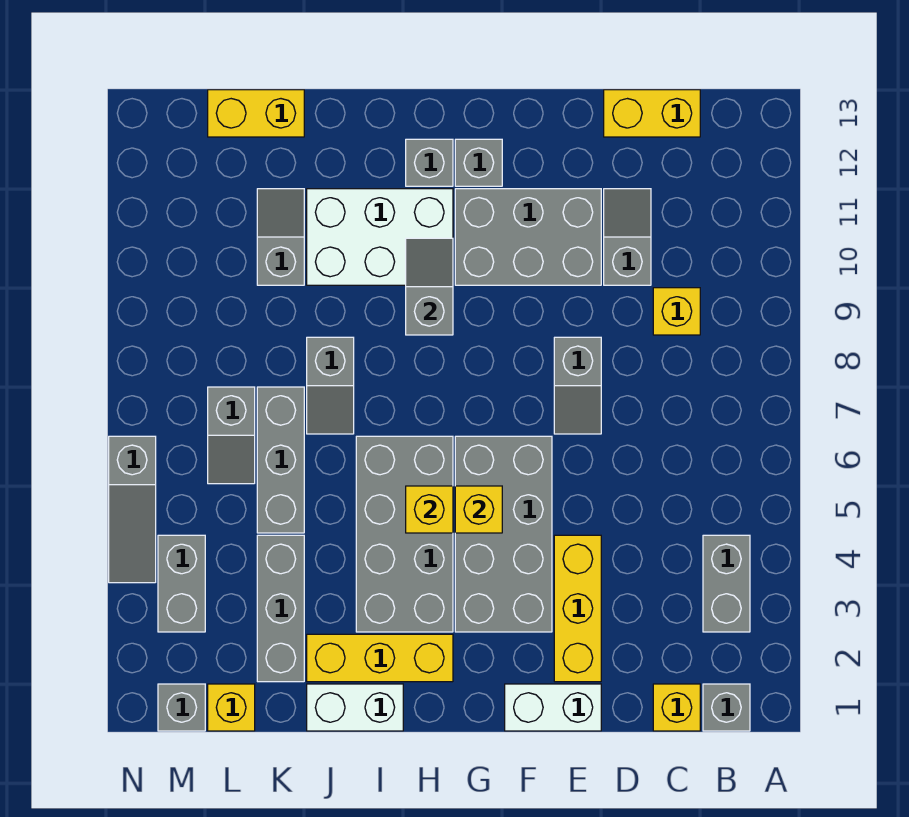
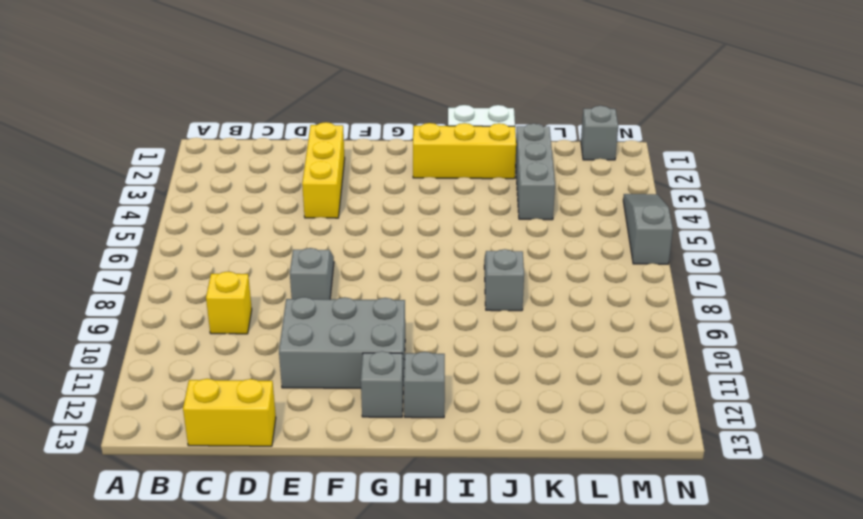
none -> grey 1x1 brick [703,684,750,731]
none -> grey 1x2 brick [703,535,750,632]
none -> yellow 1x1 brick [653,684,700,731]
none -> grey 1x2 slope [604,189,651,285]

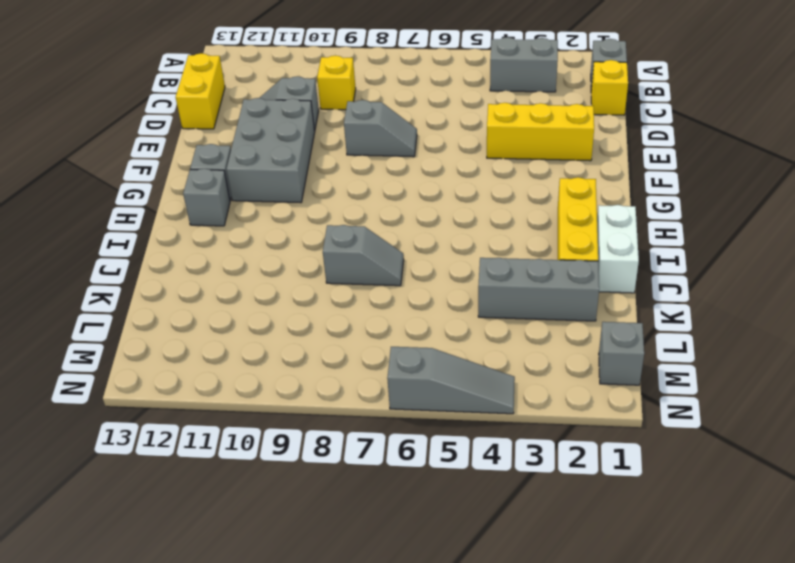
none -> white 1x2 brick [505,684,601,731]
none -> grey 2x4 brick [455,436,552,632]
none -> grey 2x4 brick [356,436,453,632]
none -> white 2x3 brick [307,189,453,285]

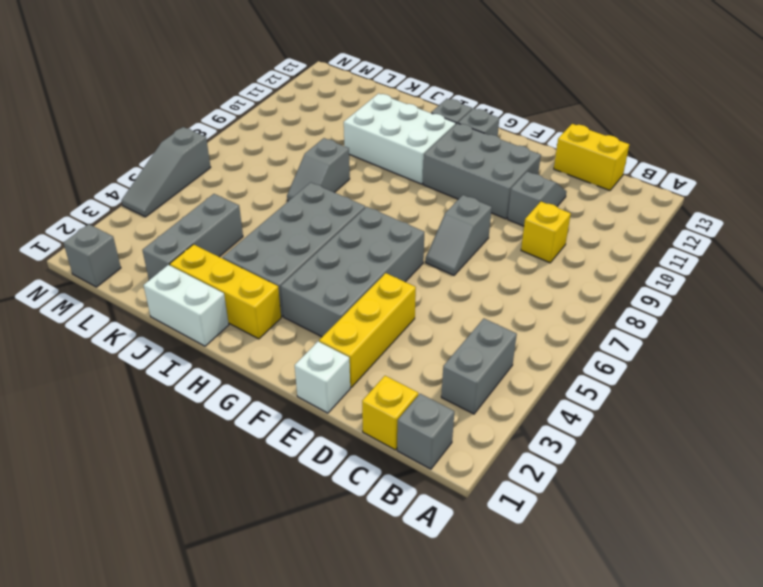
white 1x1 brick [295,341,350,413] -> white 1x2 brick [505,684,601,731]
none -> grey 1x3 brick [257,387,304,533]
none -> grey 1x2 slope [257,189,304,285]
none -> yellow 1x2 brick [208,90,304,137]
none -> yellow 1x1 brick [208,684,255,731]

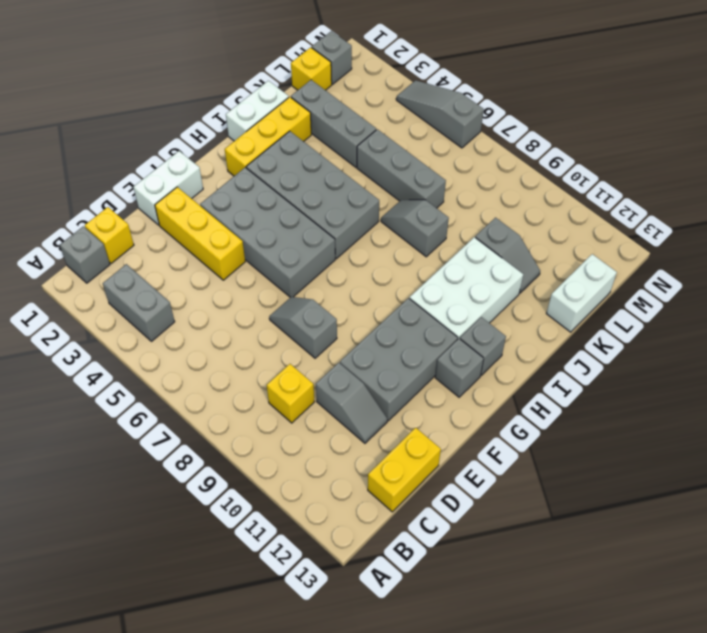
white 1x2 brick [546,254,617,332] -> yellow 1x2 brick [208,90,304,137]
none -> grey 1x2 slope [208,387,255,484]
none -> grey 1x2 brick [158,535,205,632]
none -> yellow 1x1 brick [455,486,502,533]
none -> yellow 1x1 brick [406,486,453,533]

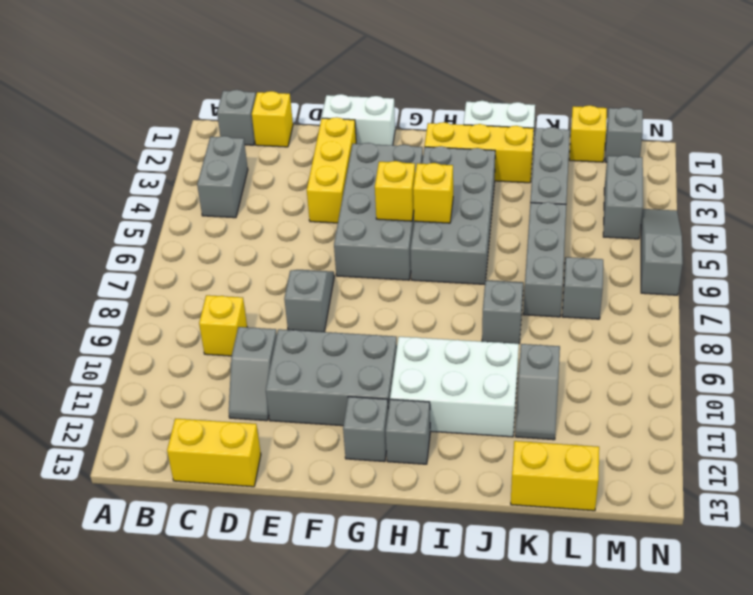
none -> grey 1x2 slope [406,238,453,335]

